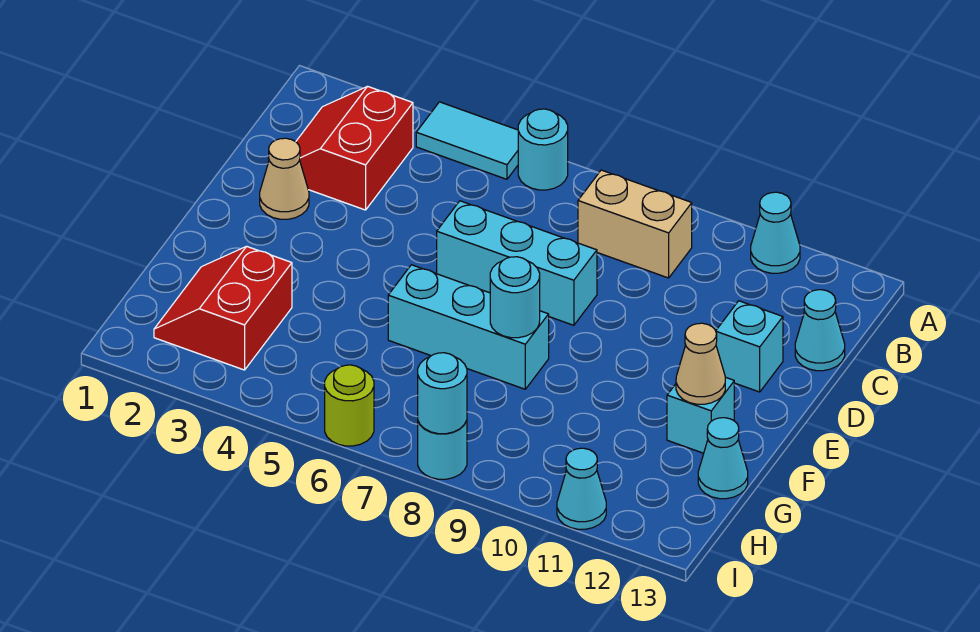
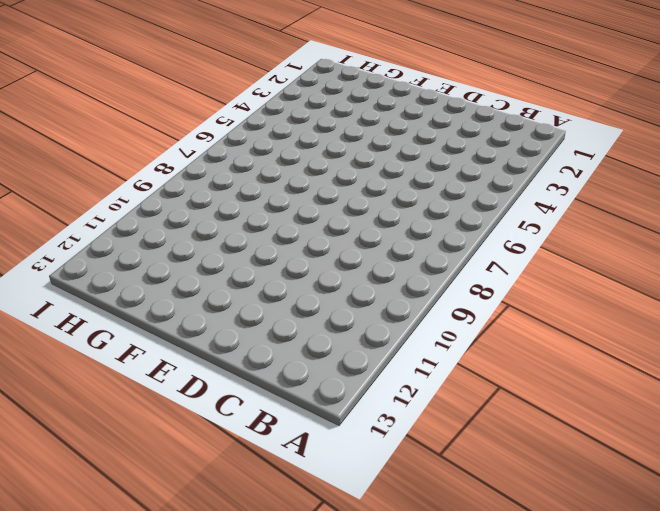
none -> cyan 1x2 tile [416,102,518,179]
none -> cyan 1x1 round brick [518,109,568,190]
none -> cyan 1x1 cone [751,192,800,273]

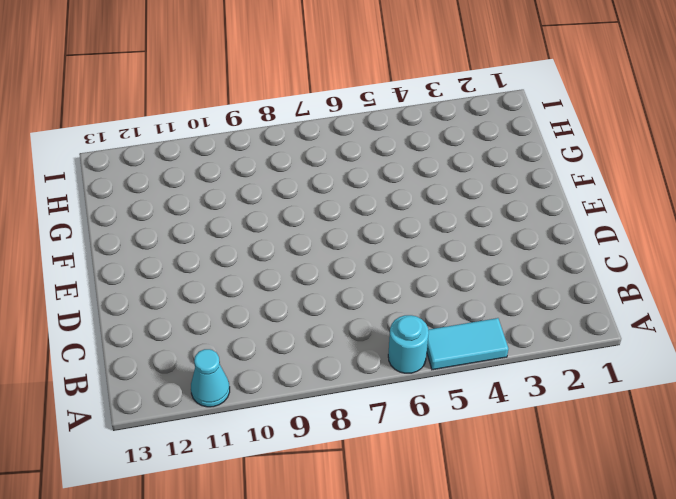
none -> red 2x2 slope [296,86,413,210]
none -> tan 1x2 brick [578,170,692,278]
none -> cyan 1x1 cone [795,290,845,371]

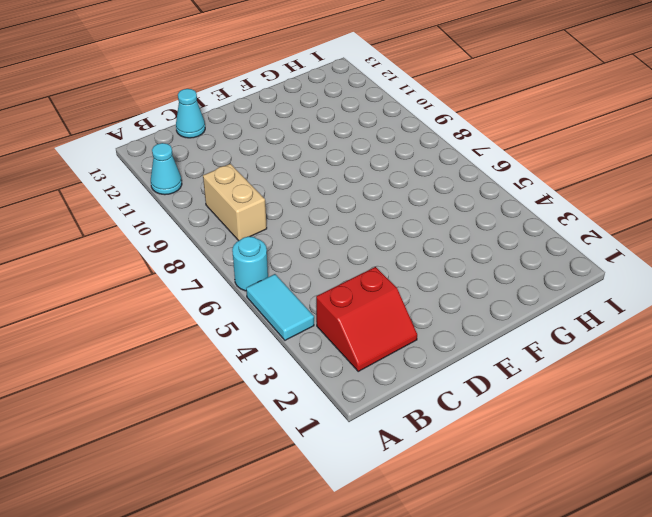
none -> tan 1x1 cone [260,138,309,219]
none -> cyan 1x3 brick [437,201,597,325]
none -> cyan 1x1 brick [716,301,783,392]

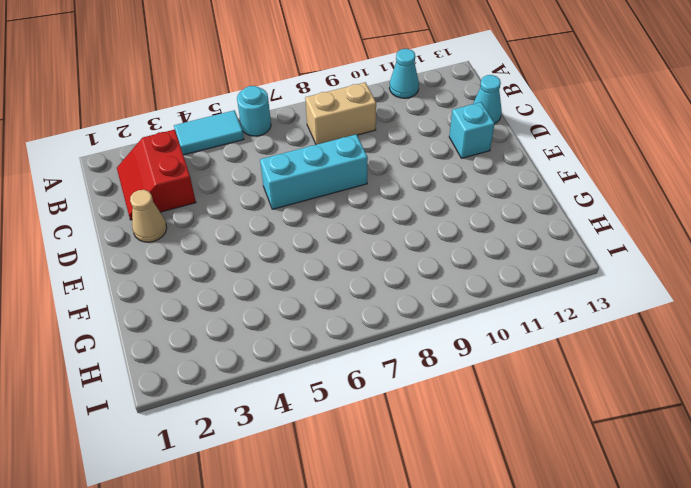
none -> cyan 1x3 brick [388,265,549,389]
none -> cyan 1x1 brick [667,377,734,453]
none -> red 2x2 slope [154,246,292,370]

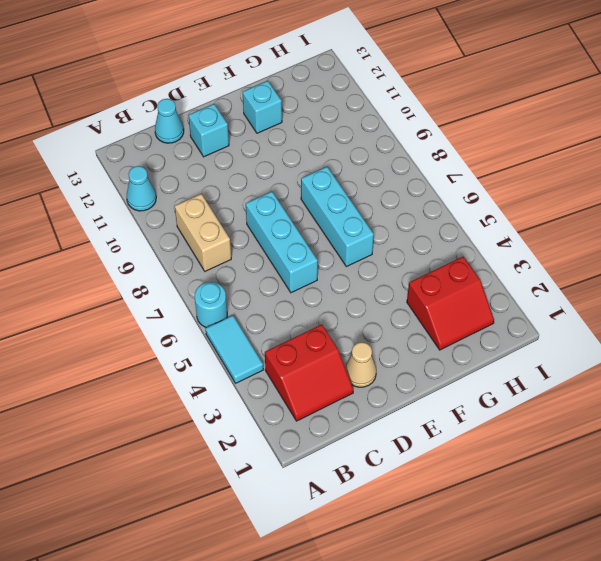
none -> cyan 1x1 cone [698,418,748,499]
none -> lime 1x1 round brick [325,365,374,446]
none -> cyan 1x1 round brick [418,420,467,479]

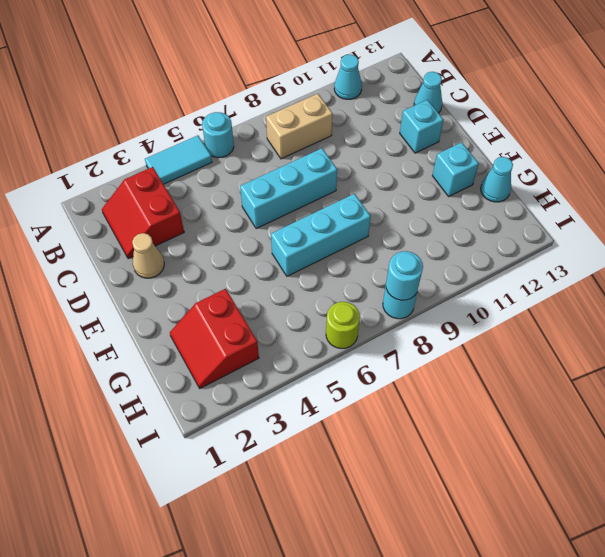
none -> cyan 1x1 cone [557,448,606,529]
none -> cyan 1x1 round brick [490,257,540,338]
none -> tan 1x1 cone [676,323,725,404]

